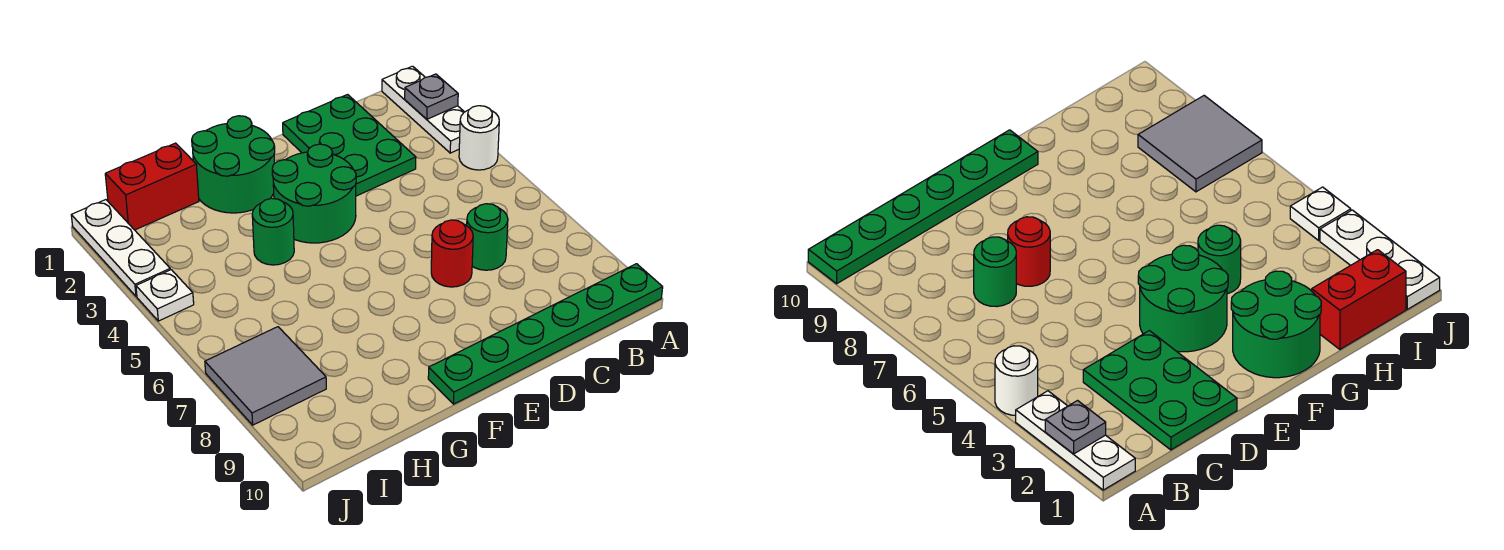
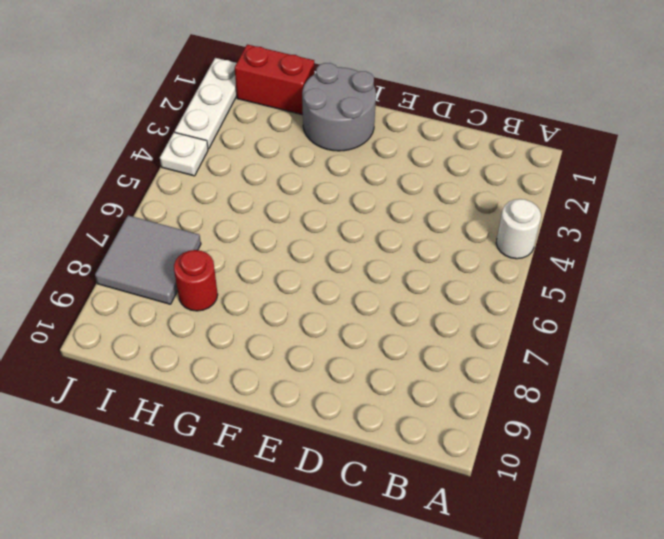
grey 2x2 round brick [302,63,376,151] -> green 2x2 round brick [192,116,275,213]
red 1x1 round brick [174,250,218,311] -> red 1x1 round brick moved to [431,220,473,287]
none -> white 1x3 plate [382,66,464,153]
none -> green 1x6 plate [428,264,663,404]
none -> green 2x3 plate [283,95,416,196]

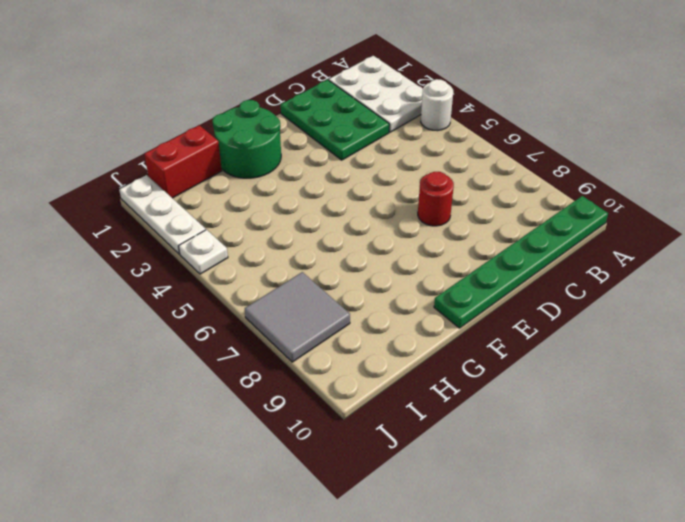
white 2x3 plate [329,56,423,132] -> white 1x3 plate [382,66,464,153]
none -> green 1x1 round brick [467,204,508,270]
none -> green 2x2 round brick [272,144,356,243]
none -> green 1x1 round brick [252,198,294,265]

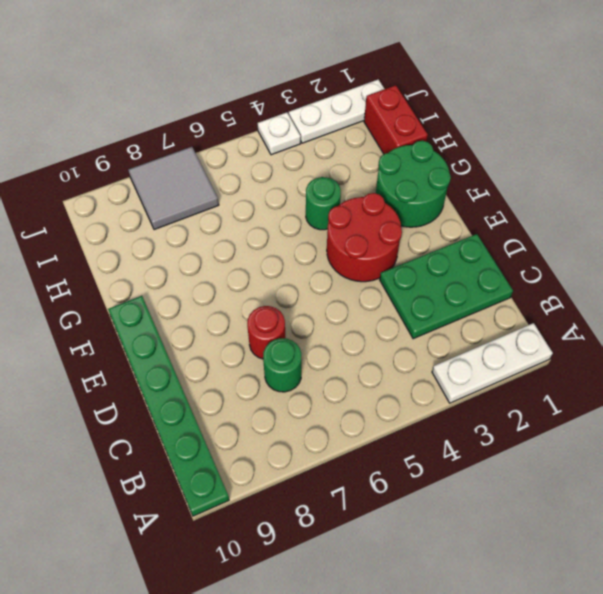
red 2x2 round brick [327,193,402,282] -> green 2x2 round brick [272,144,356,243]
none -> white 1x1 round brick [459,106,499,170]
none -> grey 1x1 plate [405,74,458,119]

